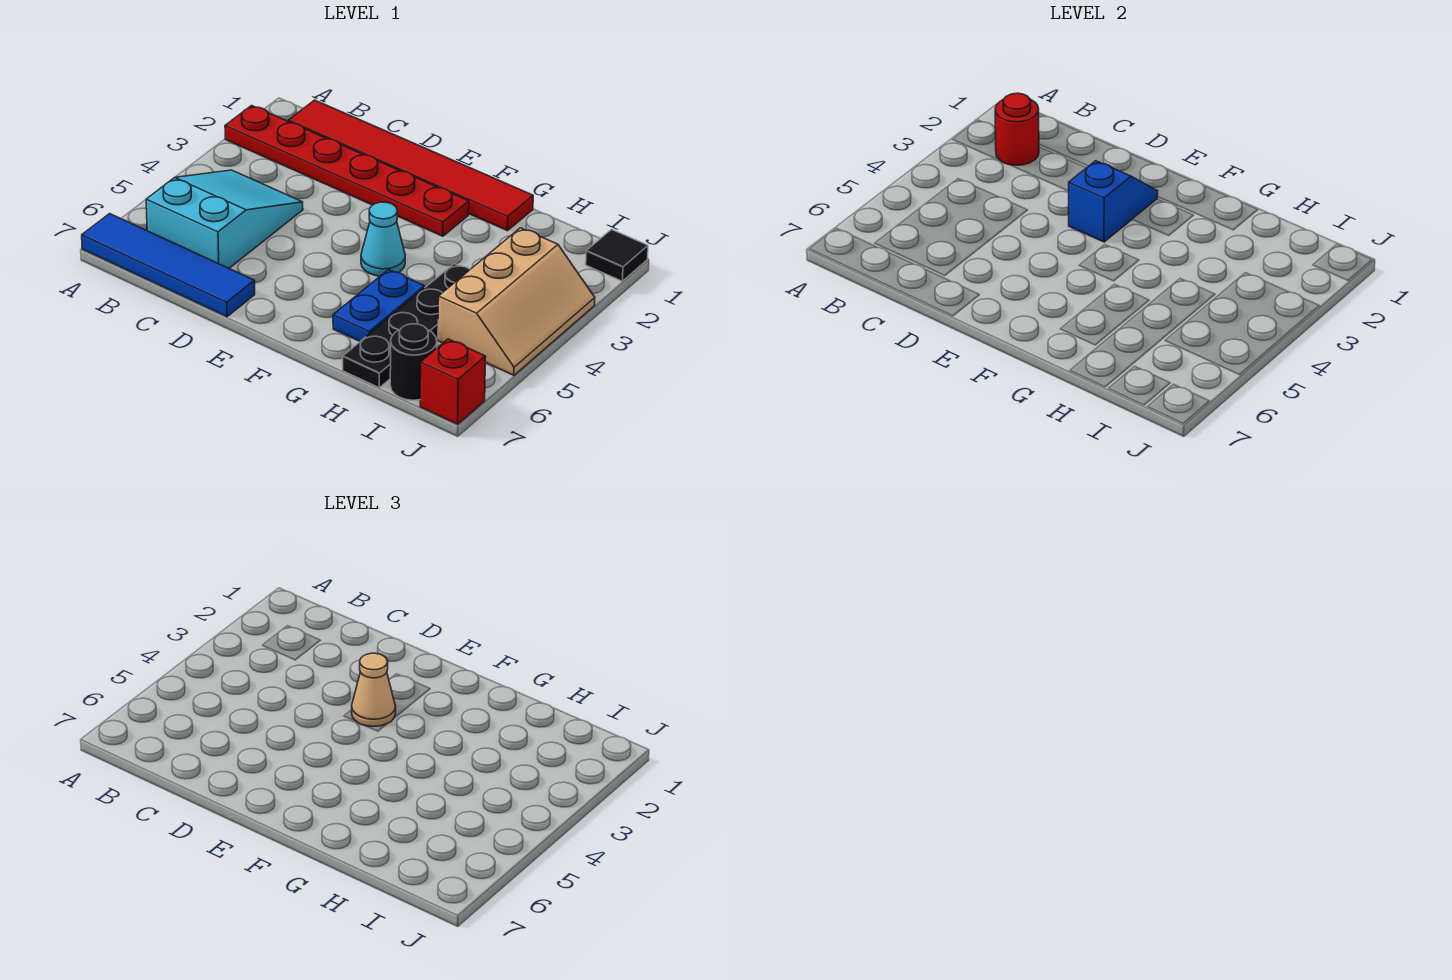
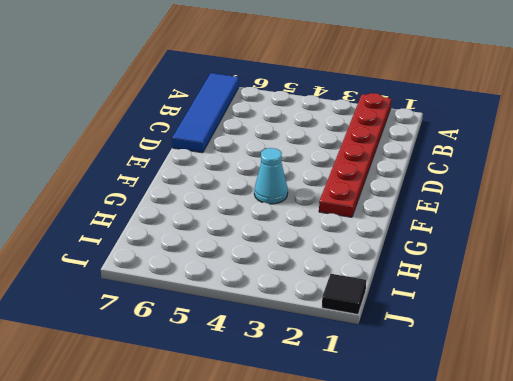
none -> red 1x6 tile [289,100,533,231]
none -> cyan 2x3 slope [146,170,303,268]
none -> blue 1x2 plate [333,270,425,341]

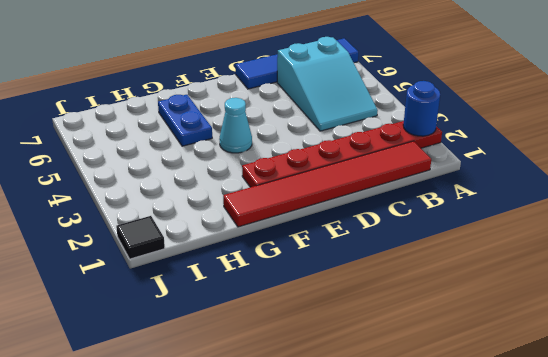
blue 1x1 round brick [403,81,440,136] -> none
none -> black 1x4 plate [343,264,470,388]
none -> tan 2x3 slope [438,228,595,375]
none -> black 1x1 round brick [390,324,437,400]

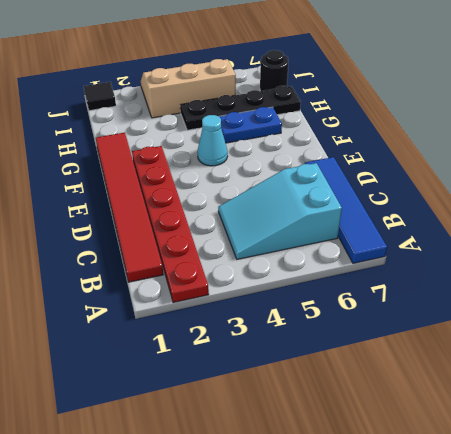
none -> red 1x1 brick [420,339,486,424]
none -> red 1x1 round brick [995,93,1039,165]
none -> blue 1x2 slope [1069,161,1158,242]

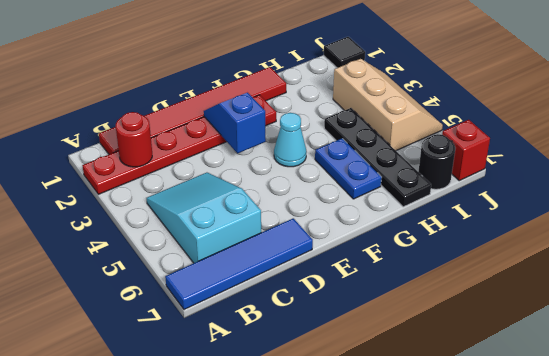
none -> tan 1x1 cone [352,653,396,727]

